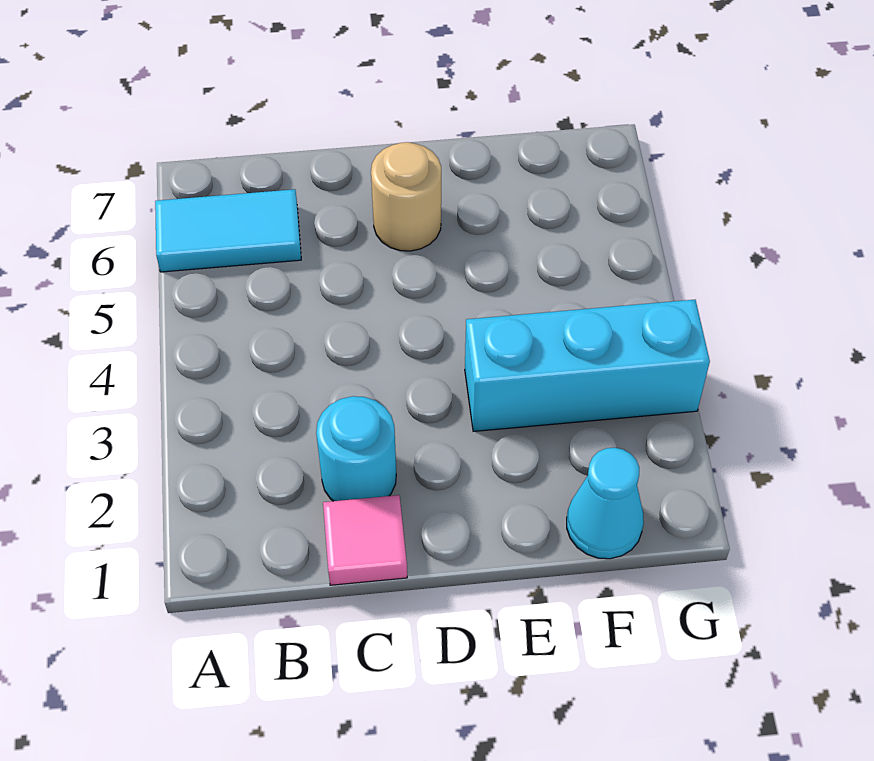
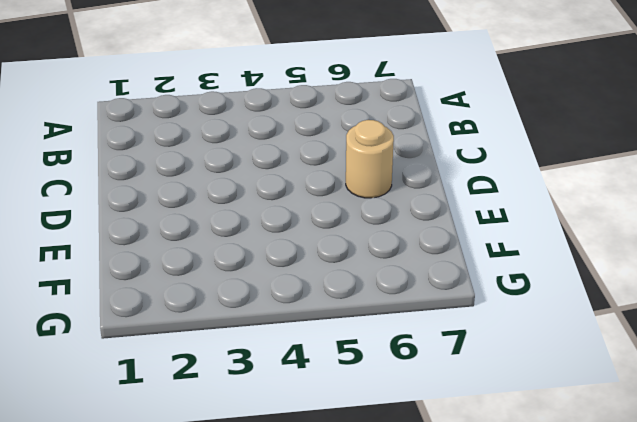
none -> cyan 1x2 tile [155,189,301,272]
none -> pink 1x1 tile [323,495,407,585]

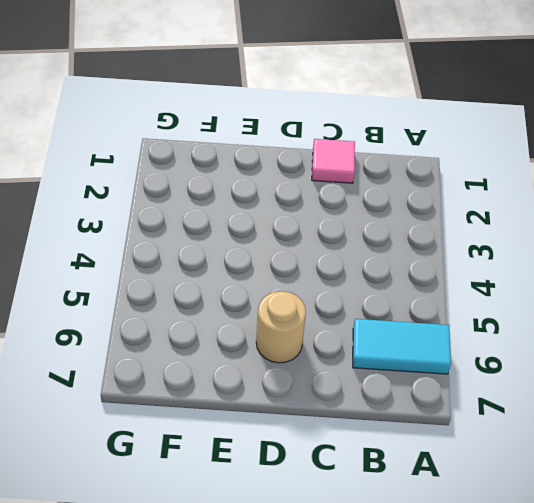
none -> cyan 1x1 round brick [316,396,396,501]
none -> cyan 1x3 brick [465,300,710,431]

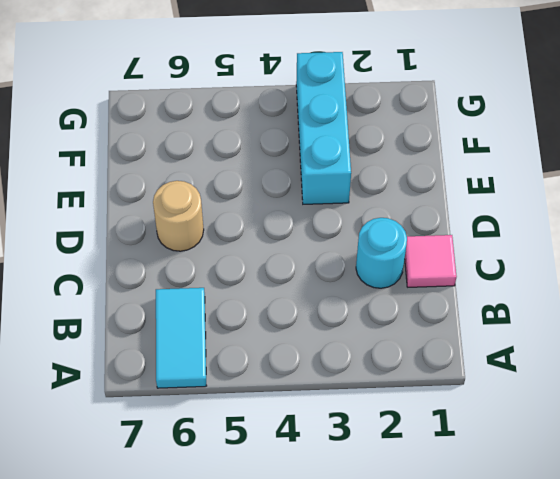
none -> cyan 1x1 cone [567,448,644,559]

